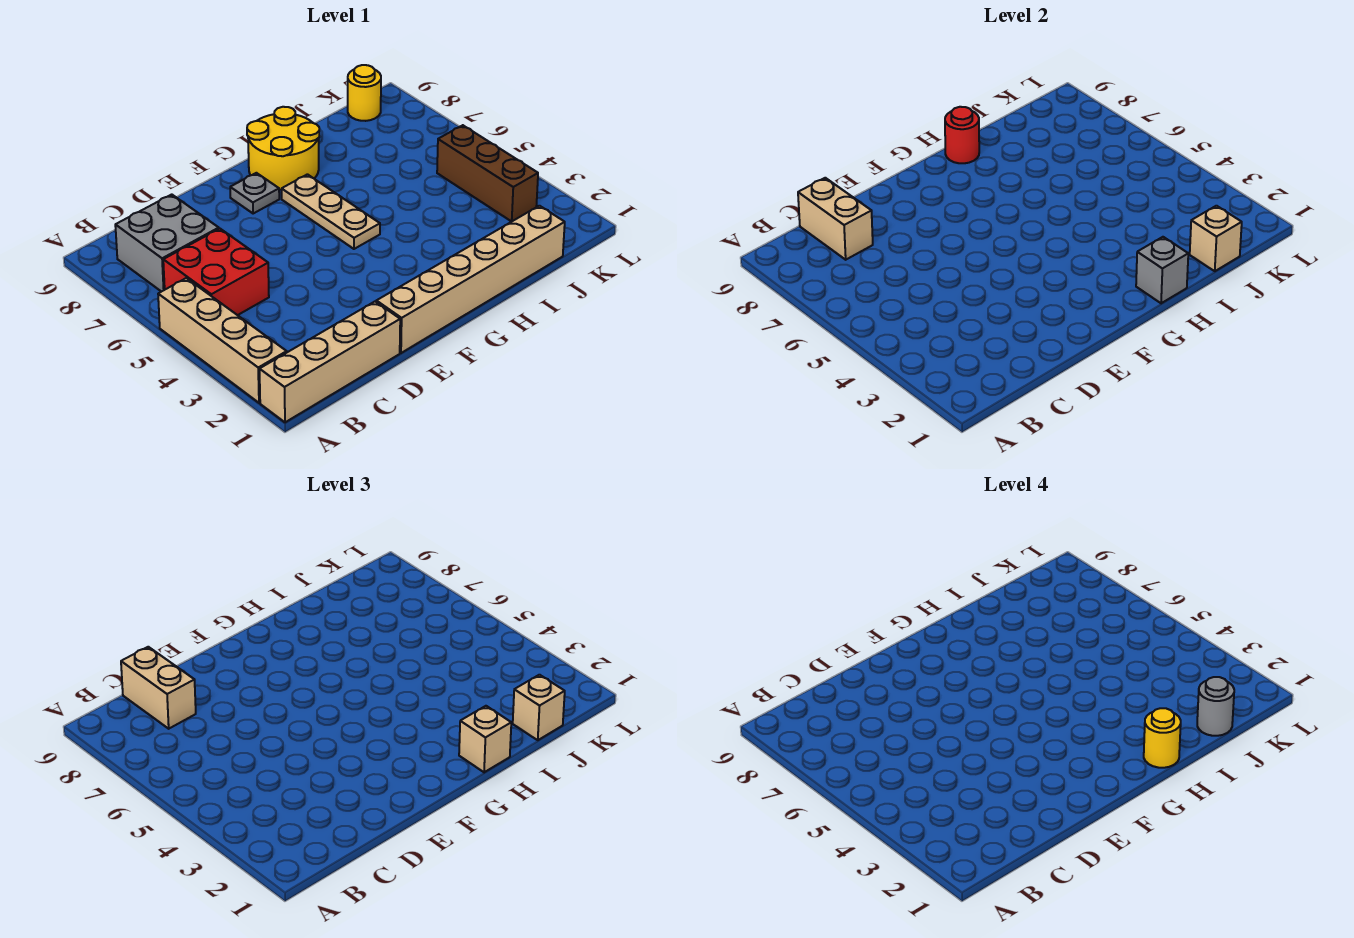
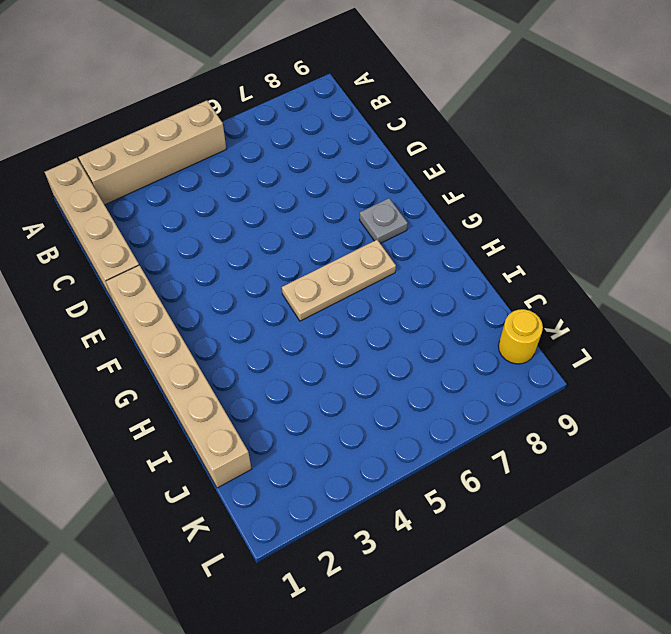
none -> red 2x2 brick [163,229,269,315]
none -> grey 2x2 brick [115,194,219,292]
none -> yellow 2x2 round brick [247,107,319,190]

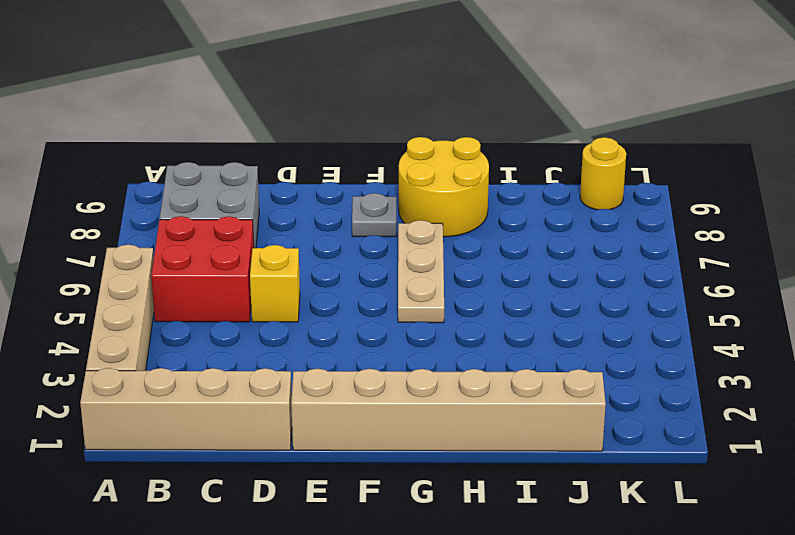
yellow 1x1 brick [250,245,300,322] -> none
none -> brown 1x3 brick [437,125,538,222]
none -> tan 1x2 brick [798,178,873,260]
none -> grey 1x1 brick [1136,237,1188,303]

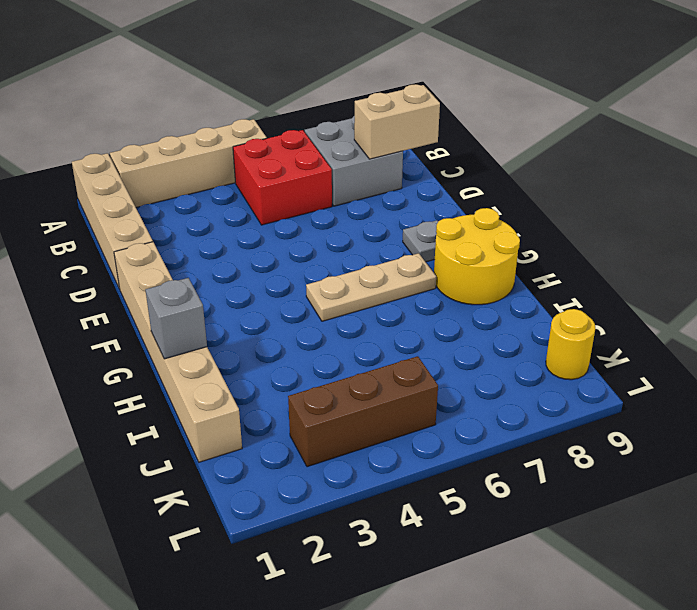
none -> red 1x1 round brick [945,107,979,163]
none -> tan 1x1 brick [1190,206,1242,271]
none -> tan 1x2 brick [121,647,196,729]

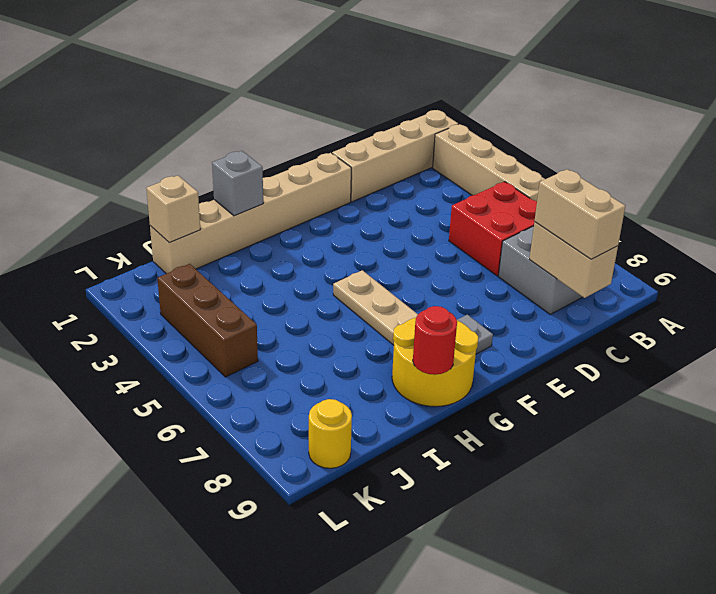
none -> tan 1x1 brick [459,706,511,772]
none -> tan 1x1 brick [513,675,565,740]
none -> yellow 1x1 round brick [1144,708,1181,768]

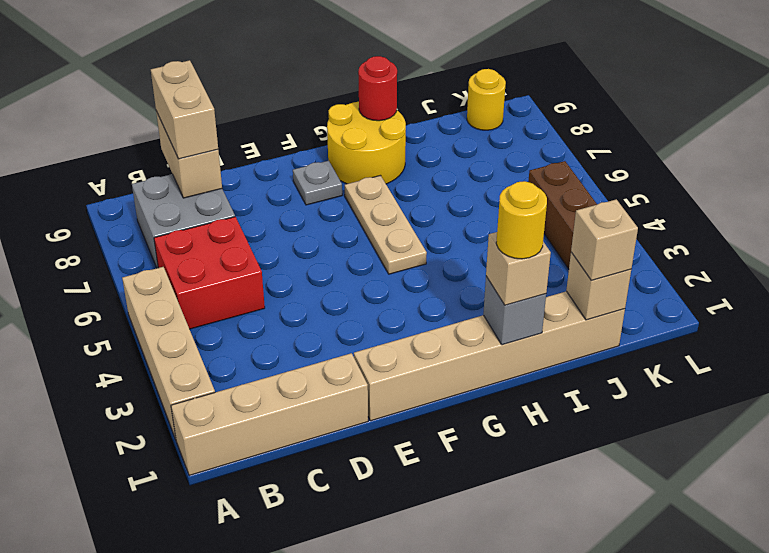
none -> grey 1x1 round brick [1197,677,1234,736]

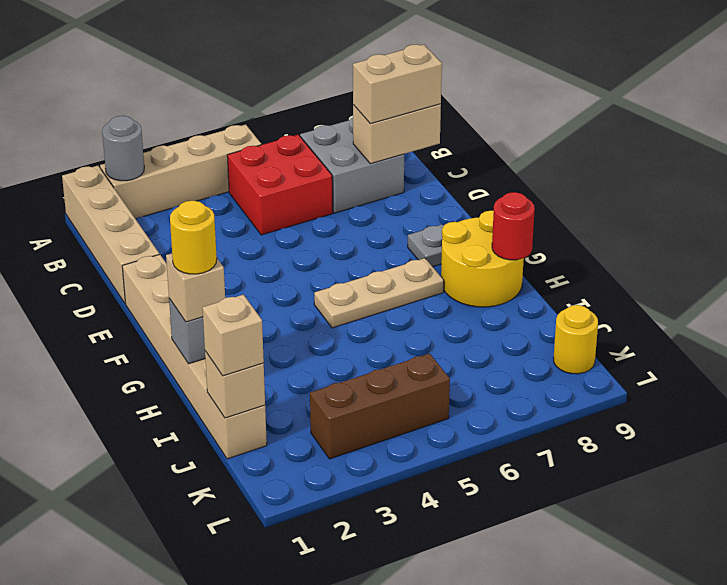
grey 1x1 round brick [102,116,144,181] -> grey 1x1 round brick moved to [1197,677,1234,736]

